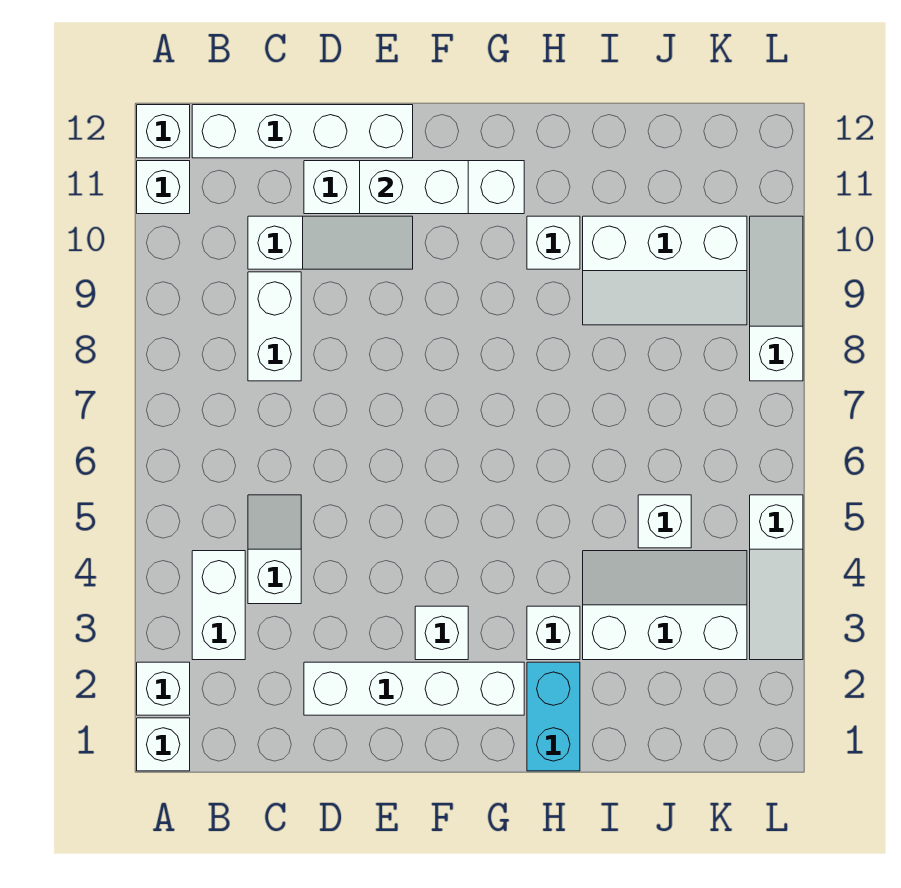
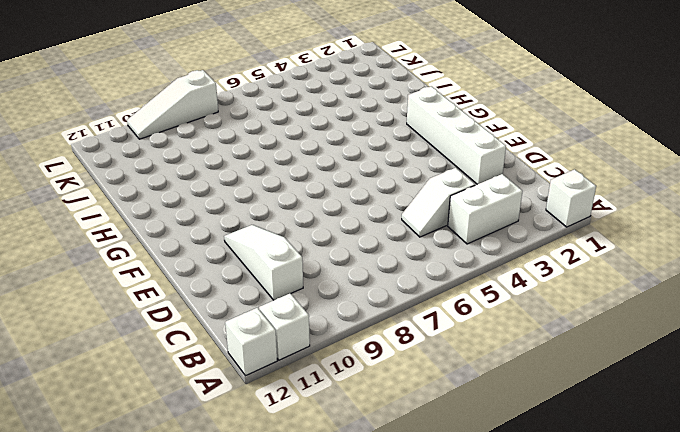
none -> white 1x1 brick [137,662,190,715]
none -> white 1x4 brick [192,105,413,158]
none -> white 1x2 brick [248,272,301,381]

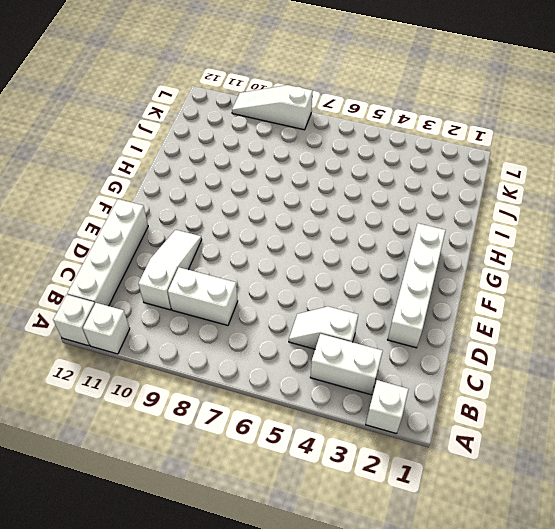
none -> white 1x1 brick [137,718,190,771]
none -> white 1x4 brick [304,161,524,214]
none -> white 1x1 brick [415,606,468,660]

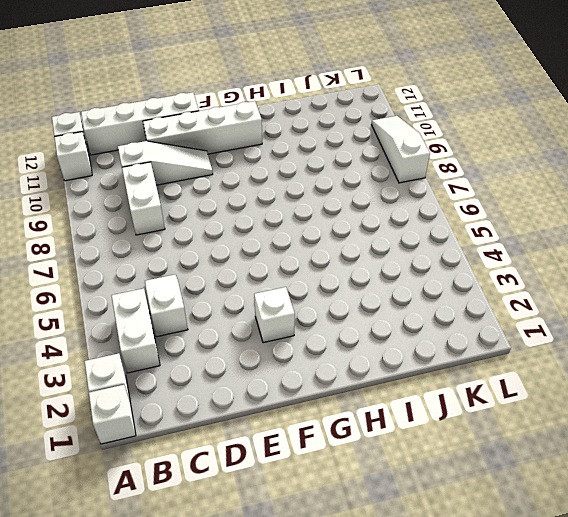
none -> white 1x4 brick [304,662,524,715]
none -> cyan 1x2 brick [527,662,580,771]
none -> white 1x1 brick [527,606,580,660]

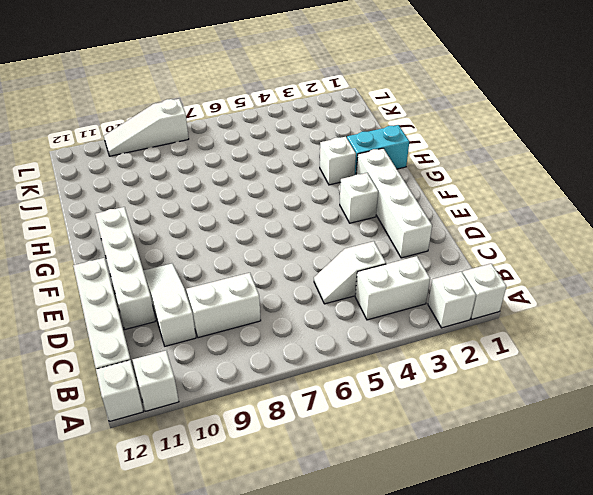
none -> white 1x1 brick [527,216,580,269]
none -> white 2x3 slope [583,551,747,660]
none -> white 2x3 slope [583,216,747,325]

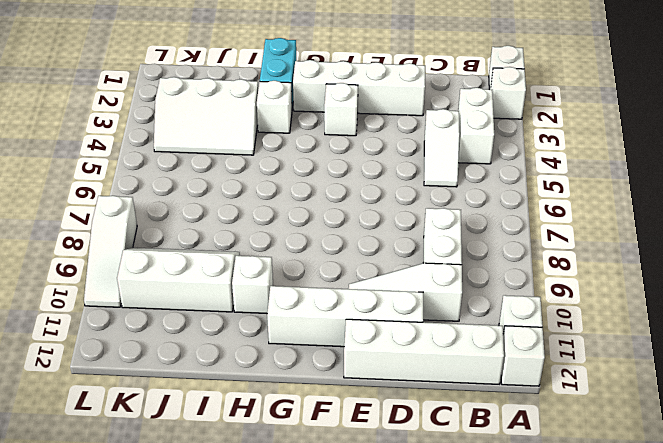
none -> white 1x1 brick [638,495,691,548]
none -> white 1x3 slope [750,495,803,660]
none -> white 1x2 brick [360,161,468,214]

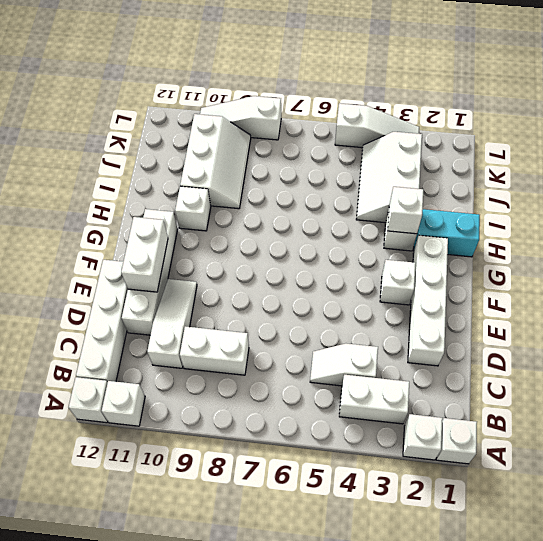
white 1x1 brick [388,187,423,234] -> white 1x1 brick moved to [638,495,691,548]

